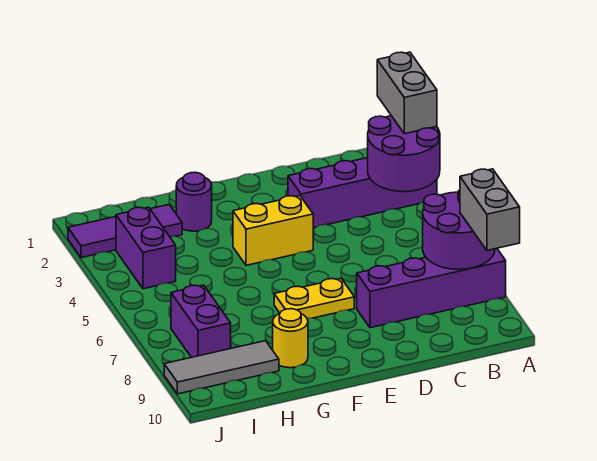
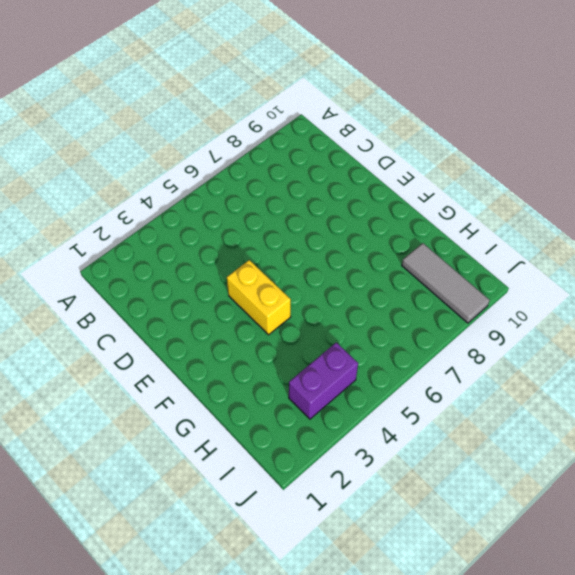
none -> purple 1x4 brick [288,158,437,228]
none -> purple 1x4 brick [357,248,506,328]
none -> yellow 1x2 plate [274,279,354,318]

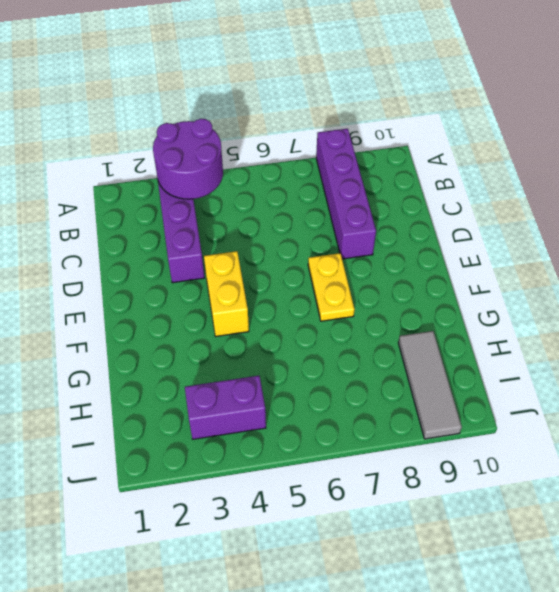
none -> purple 1x1 round brick [176,172,212,231]
none -> yellow 1x1 round brick [273,309,308,368]
none -> purple 1x3 tile [68,205,182,258]

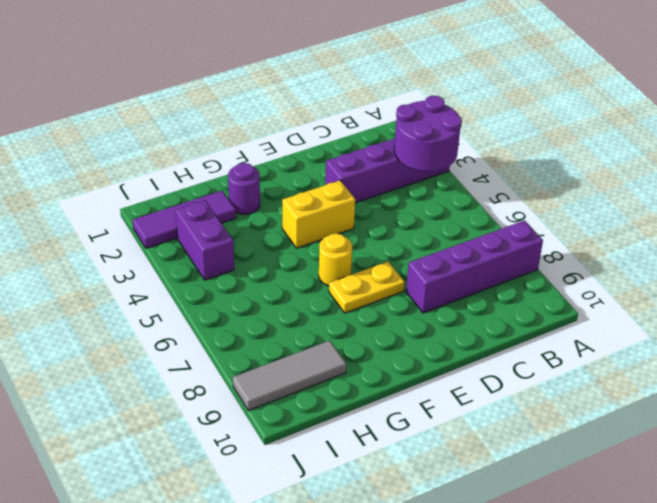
yellow 1x1 round brick [319,233,352,286] -> yellow 1x1 round brick moved to [273,309,308,368]
none -> purple 1x2 brick [171,285,231,357]
none -> purple 2x2 round brick [423,190,495,269]
none -> grey 1x2 brick [377,52,437,134]

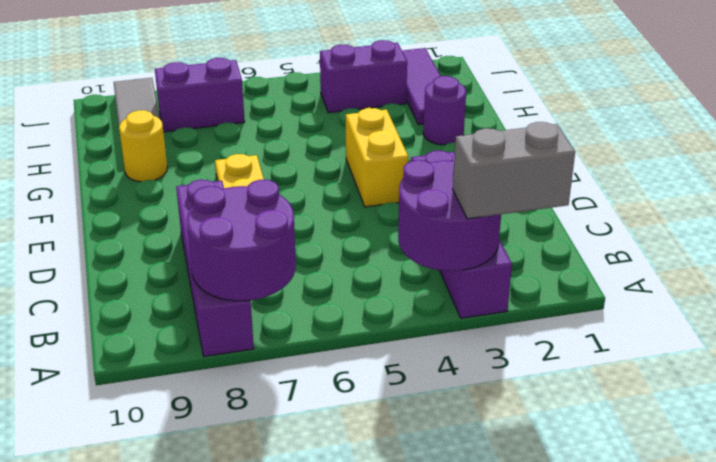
none -> grey 1x2 brick [460,169,520,250]

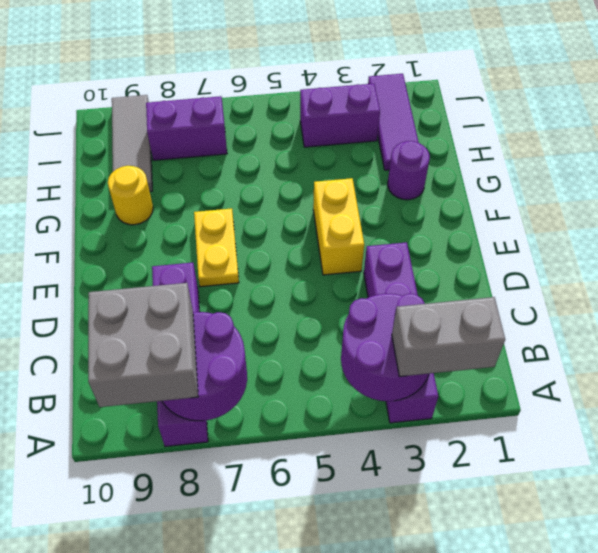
grey 2x2 brick [88,283,198,407] -> grey 1x2 brick [460,169,520,250]

